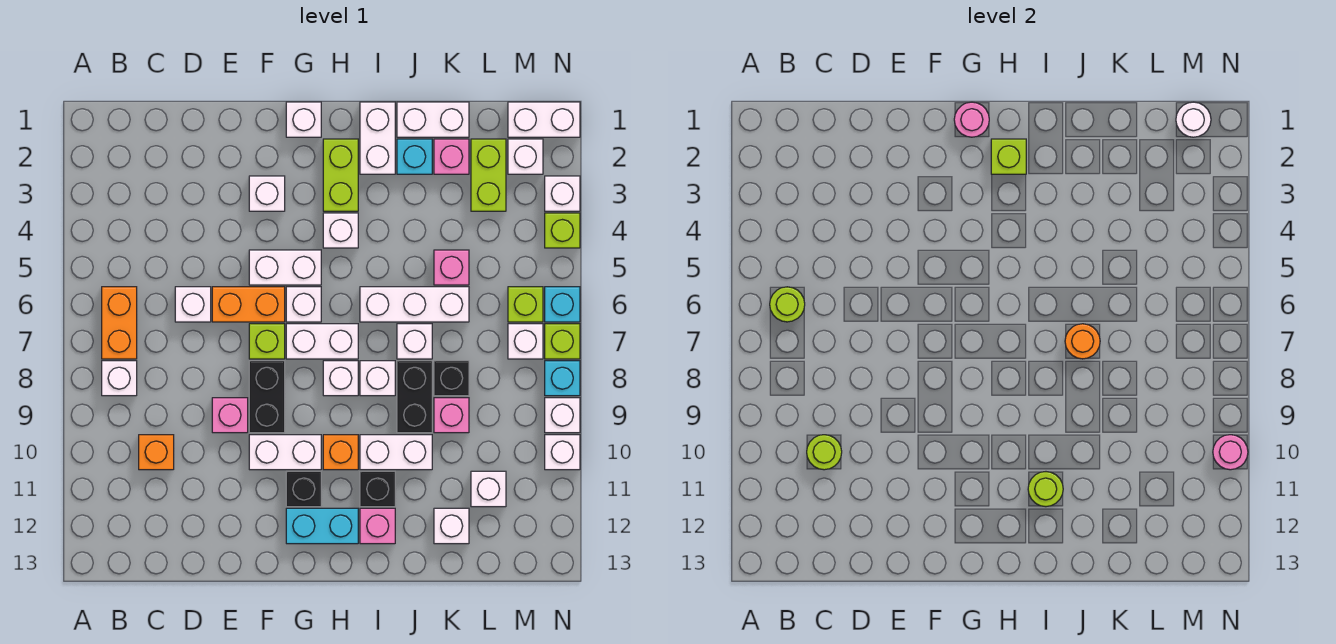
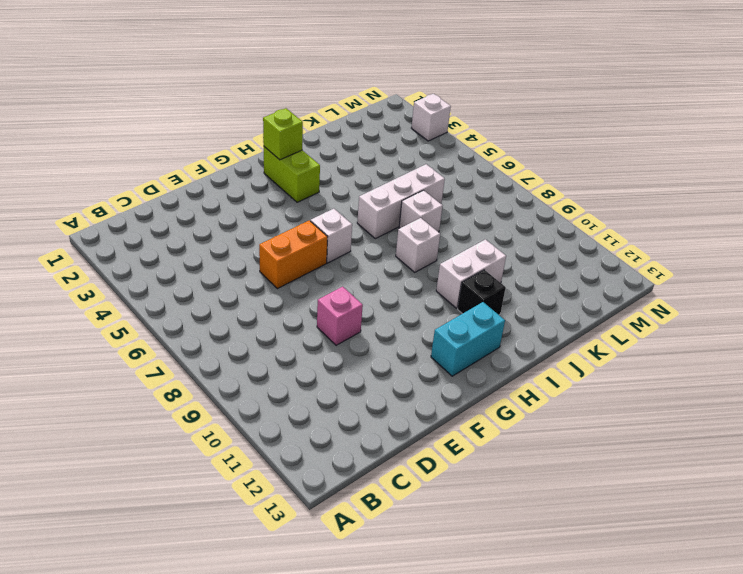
none -> orange 1x2 brick [102,287,137,359]
none -> white 1x1 brick [102,361,137,396]
none -> orange 1x1 brick [139,435,174,470]
none -> white 1x1 brick [175,287,211,322]

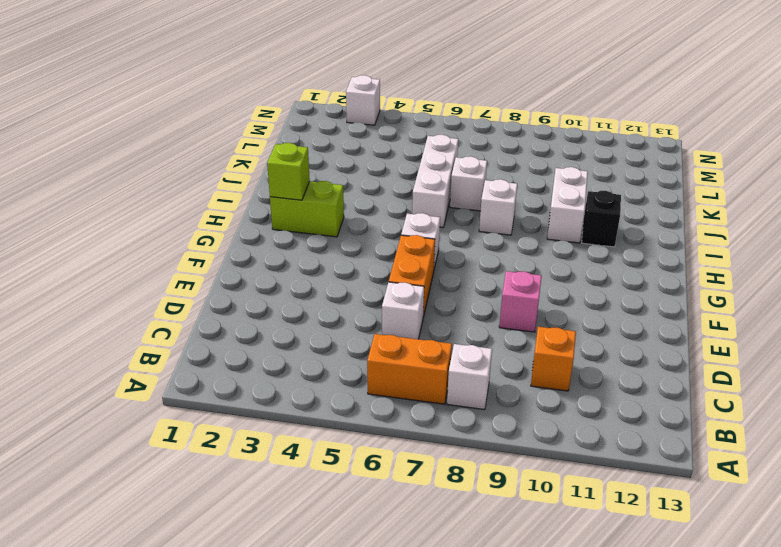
none -> white 1x1 brick [249,176,285,211]
none -> white 1x2 brick [249,250,321,285]
none -> lime 1x1 brick [249,324,285,359]
none -> black 1x2 brick [249,361,285,433]

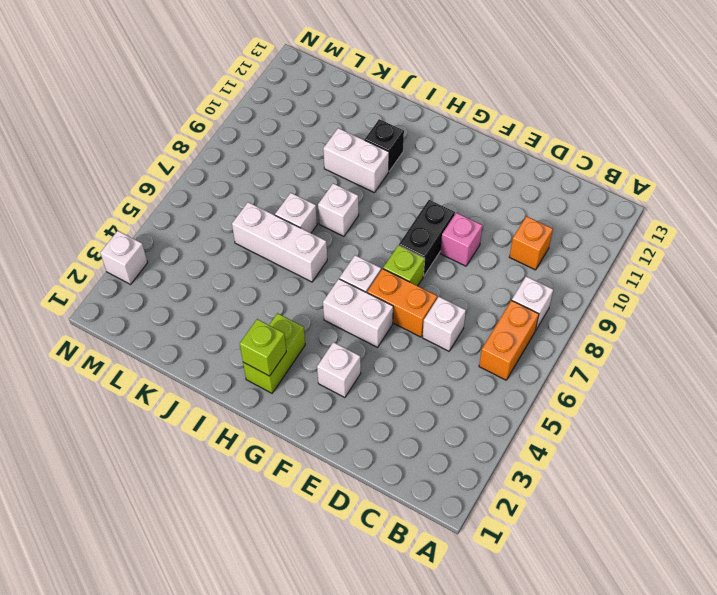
none -> white 1x2 brick [249,435,321,470]
none -> white 1x1 brick [286,102,321,137]
none -> white 1x2 brick [286,324,358,359]
none -> black 1x1 brick [286,471,321,507]

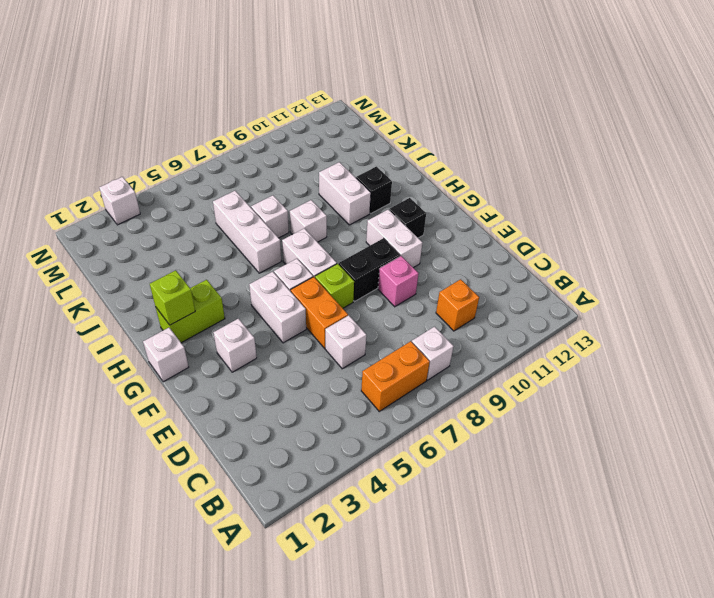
none -> cyan 1x2 brick [286,508,358,544]
none -> white 1x1 brick [323,213,358,248]
none -> white 1x1 brick [323,361,358,396]
none -> orange 1x1 brick [323,435,358,470]

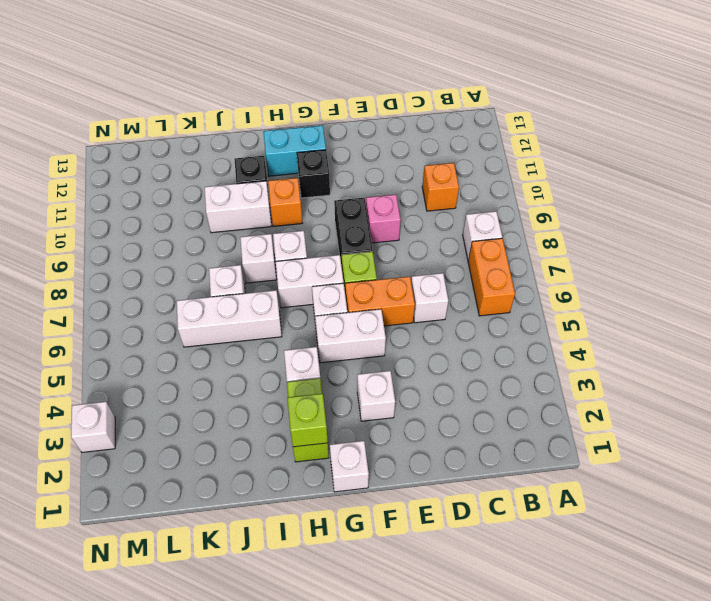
none -> white 1x2 brick [249,435,321,470]
none -> white 1x2 brick [360,102,395,174]
none -> pink 1x1 brick [360,508,395,544]
none -> white 1x2 brick [397,102,469,137]

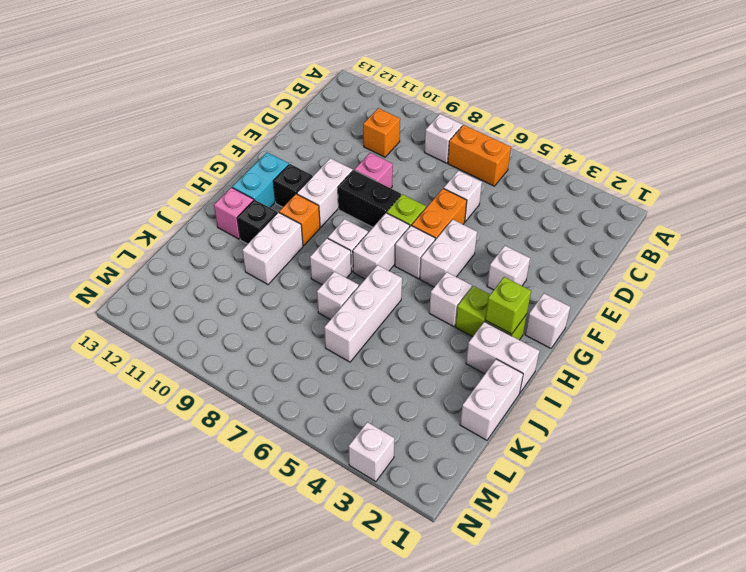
none -> cyan 1x1 brick [397,139,432,174]
none -> black 1x2 brick [397,361,432,433]
none -> pink 1x1 brick [434,139,469,174]
none -> pink 1x1 brick [434,250,469,285]

